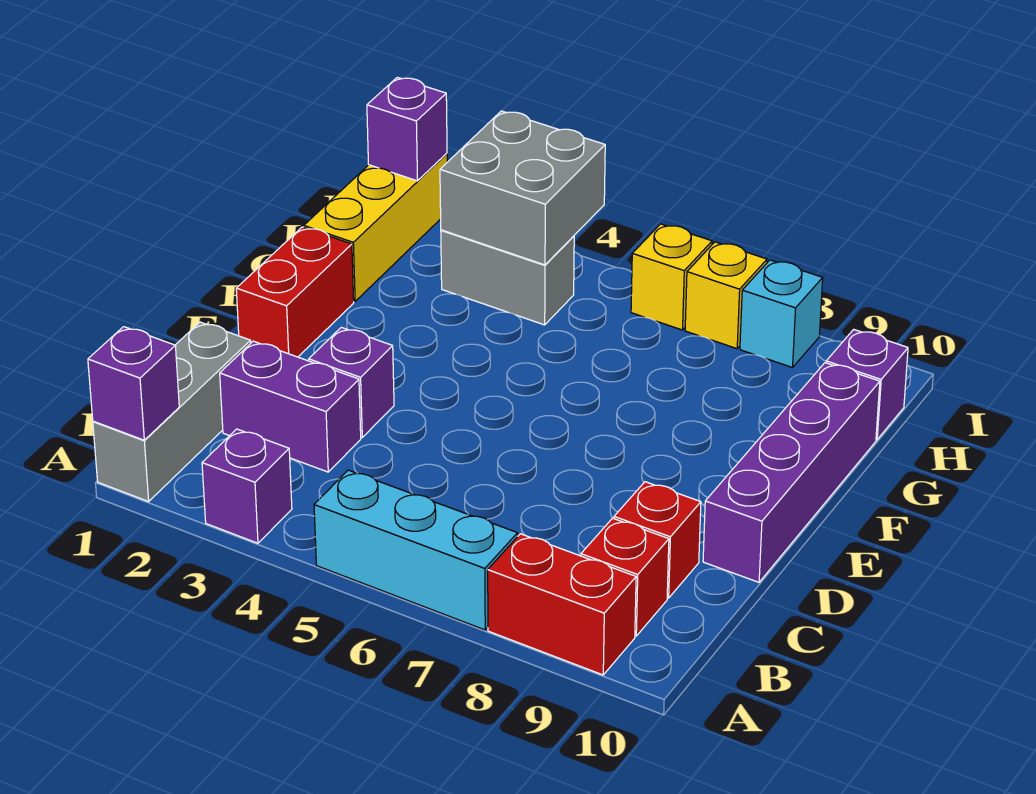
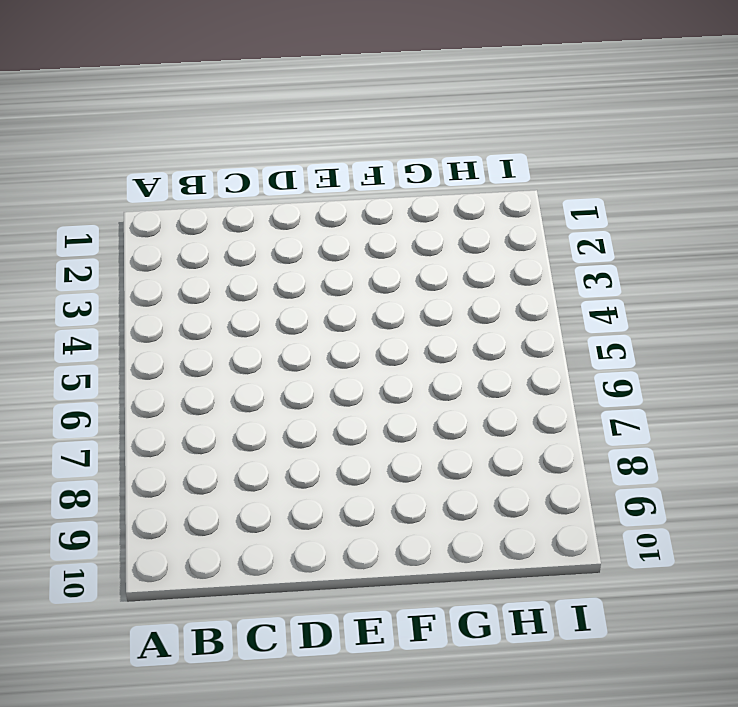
none -> grey 1x3 brick [93,322,251,502]
none -> purple 1x1 brick [202,429,292,543]
none -> cyan 1x3 brick [314,470,518,630]

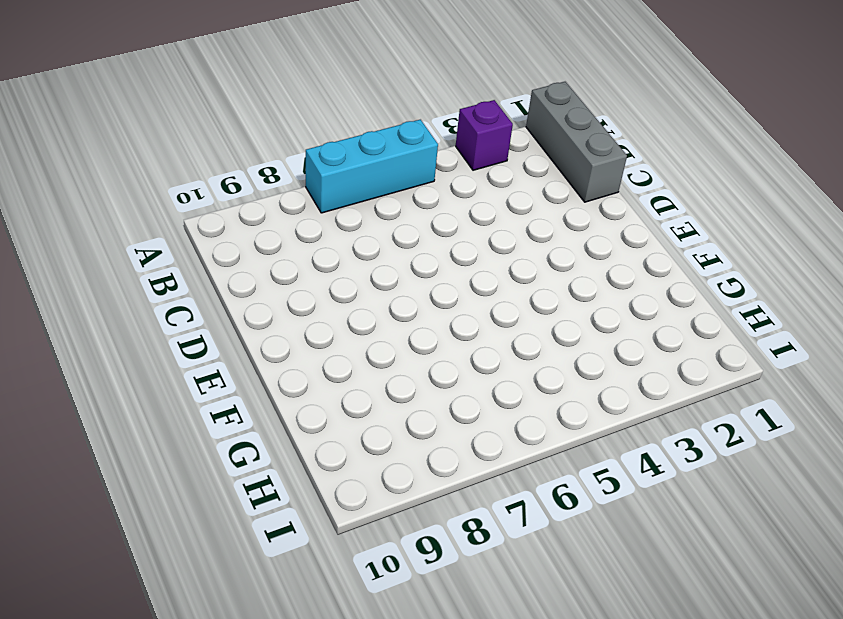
none -> red 1x2 brick [488,534,636,675]
none -> red 1x1 brick [581,518,669,636]
none -> purple 1x2 brick [220,341,361,472]

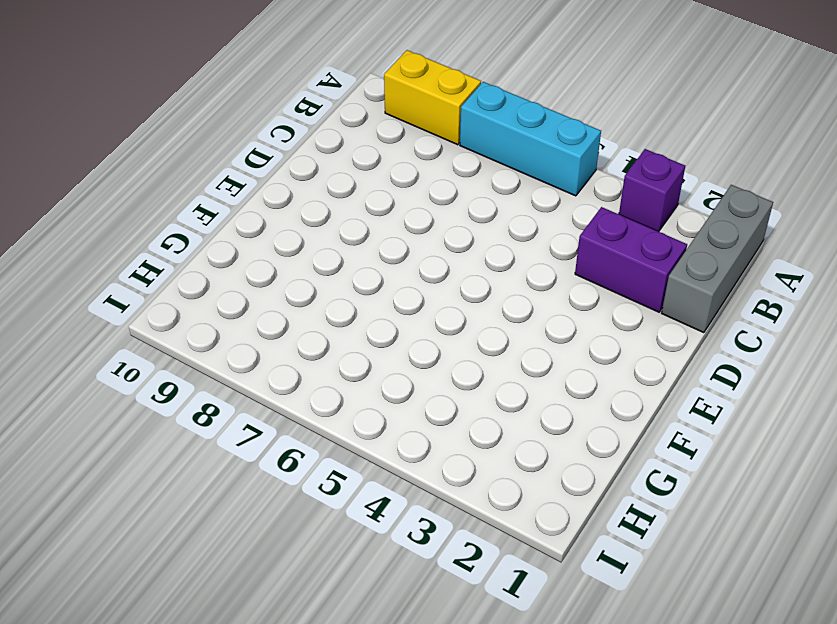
yellow 1x2 brick [384,50,481,145] -> red 1x2 brick [488,534,636,675]
none -> red 1x1 brick [581,518,669,636]
none -> red 1x1 brick [614,482,701,598]
none -> purple 1x1 brick [309,327,394,437]

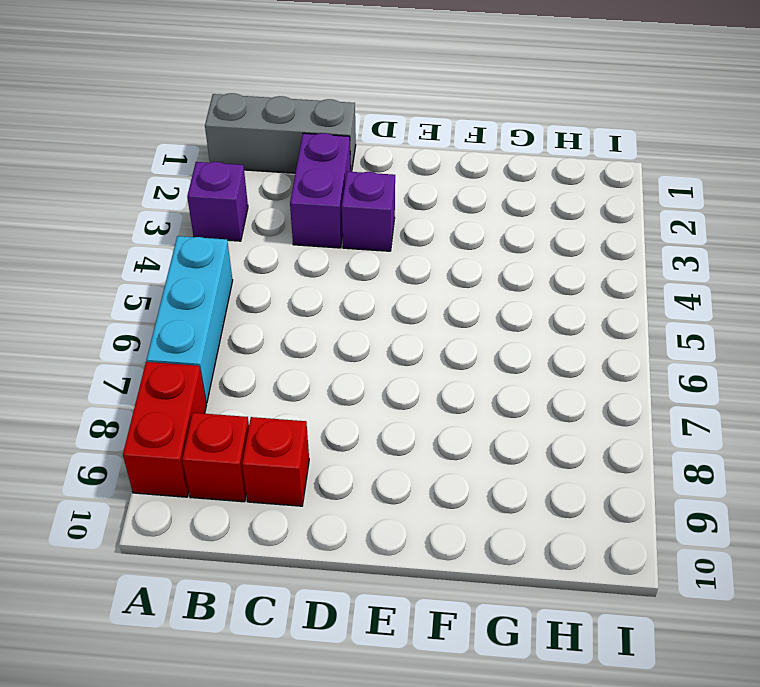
none -> purple 1x4 brick [703,363,880,582]
none -> red 1x2 brick [236,227,354,357]
none -> yellow 1x3 brick [304,153,447,301]

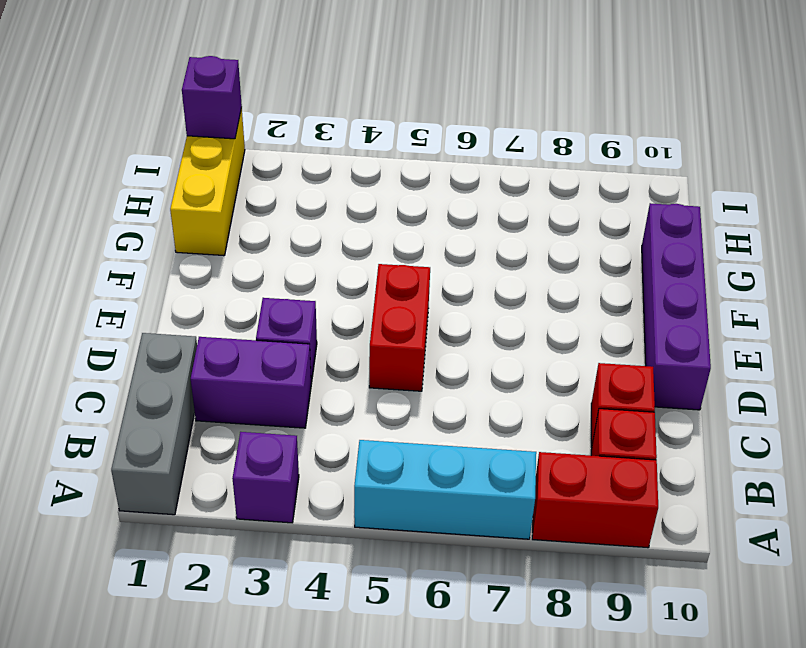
red 1x2 brick [369,264,430,391] -> red 1x2 brick moved to [236,227,354,357]
none -> grey 1x2 brick [441,230,574,325]
none -> purple 1x1 brick [826,329,908,440]
none -> yellow 1x1 brick [631,224,712,330]

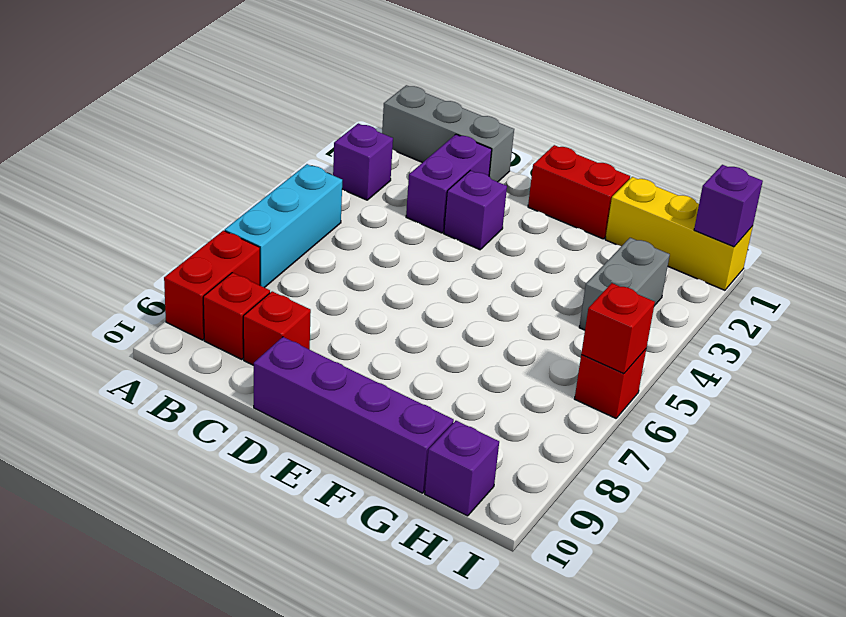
red 1x1 brick [575,349,646,418] -> yellow 1x1 brick [631,224,712,330]
red 1x1 brick [581,283,655,374] -> none
none -> yellow 1x1 brick [685,242,767,349]
none -> cyan 1x1 brick [740,260,823,368]
none -> purple 1x1 brick [88,327,179,440]

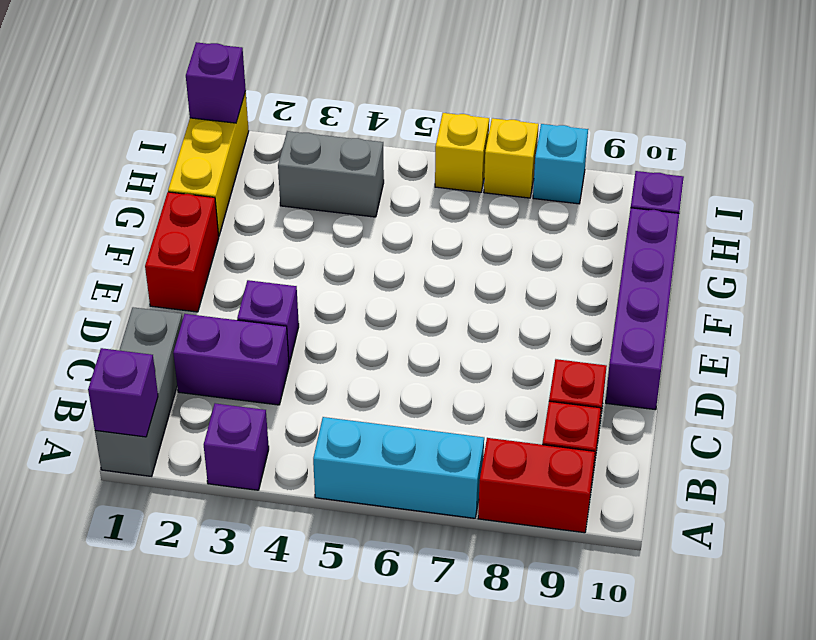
none -> grey 2x2 brick [440,111,605,265]

